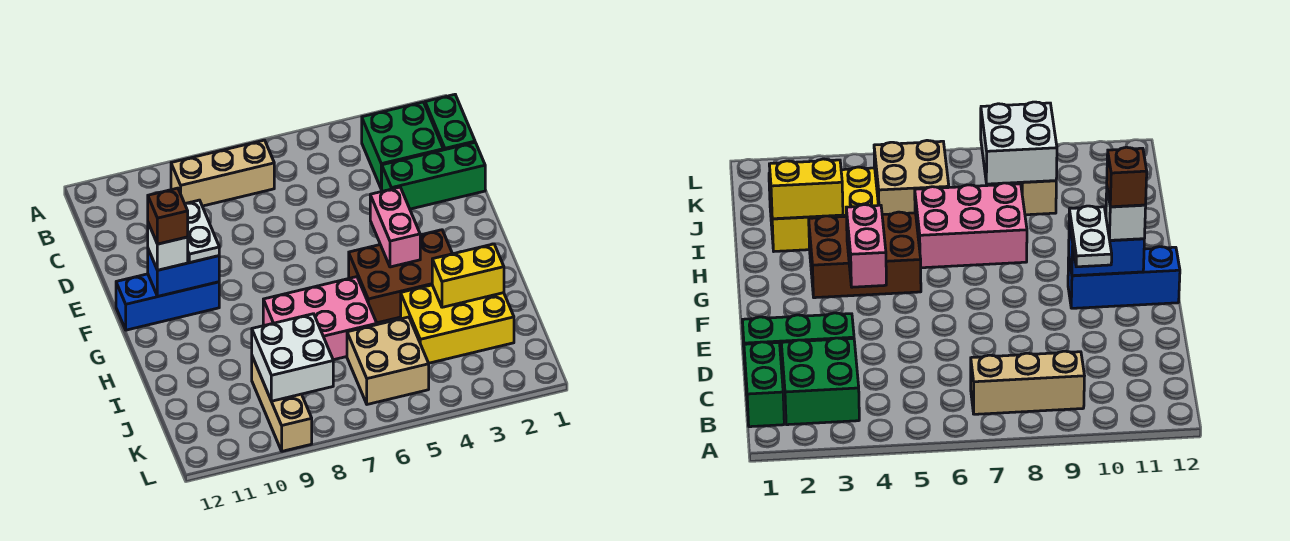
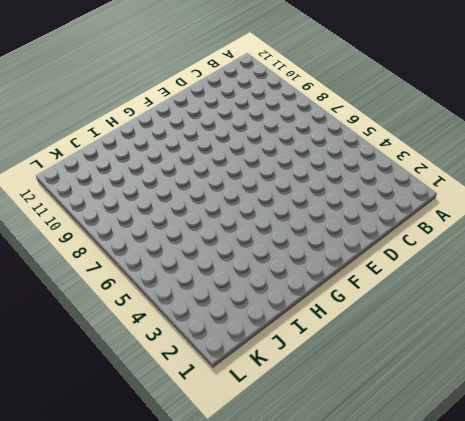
none -> green 1x2 brick [425,95,475,150]
none -> green 2x2 brick [362,102,443,189]
none -> tan 1x3 brick [171,140,274,206]

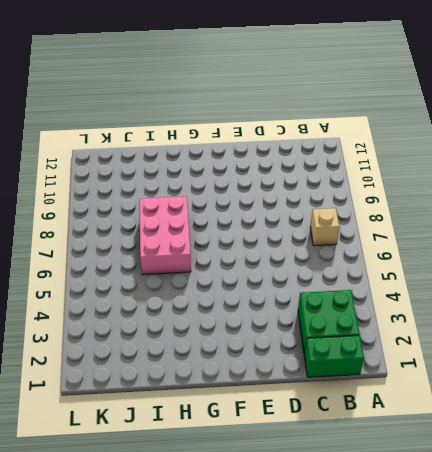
tan 1x1 brick [310,208,339,246] -> tan 1x3 brick [171,140,274,206]
none -> green 1x3 brick [381,143,485,209]
none -> blue 1x3 brick [116,274,219,330]
none -> brown 2x3 brick [349,230,452,323]

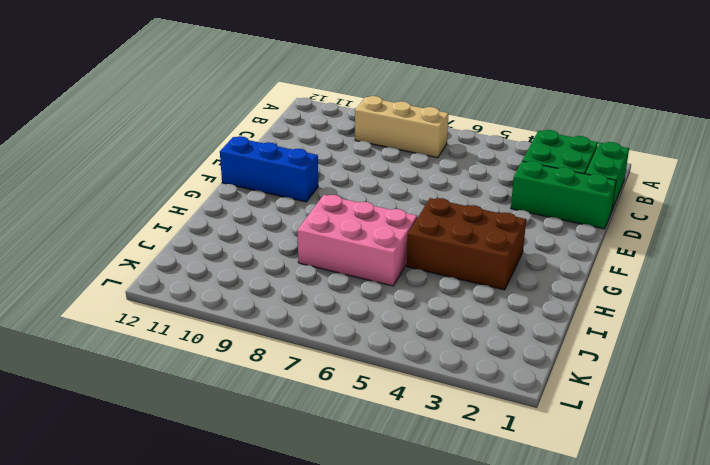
none -> yellow 2x3 brick [401,285,514,363]
none -> tan 2x2 brick [347,317,429,404]
none -> tan 1x3 brick [252,357,312,451]

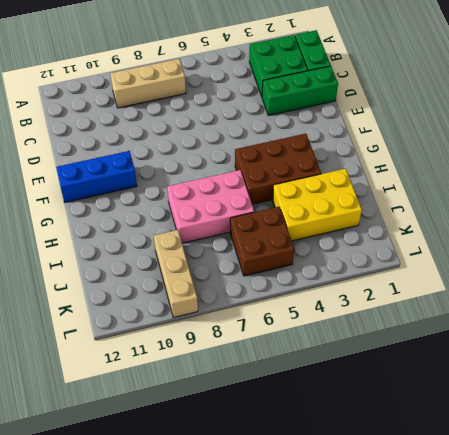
brown 2x2 brick [230,207,294,276] -> tan 2x2 brick [347,317,429,404]
none -> pink 1x2 brick [370,187,420,267]
none -> blue 1x2 brick [148,249,219,296]
none -> yellow 1x2 brick [432,244,504,307]

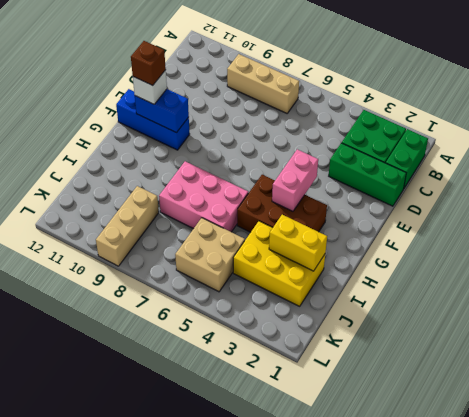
none -> white 2x2 brick [252,314,333,401]
none -> white 1x2 plate [185,200,219,263]

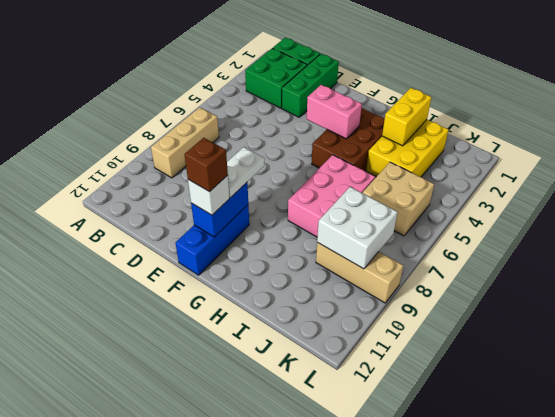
white 1x2 plate [227,147,264,198] -> white 1x2 plate turned to [185,200,219,263]

